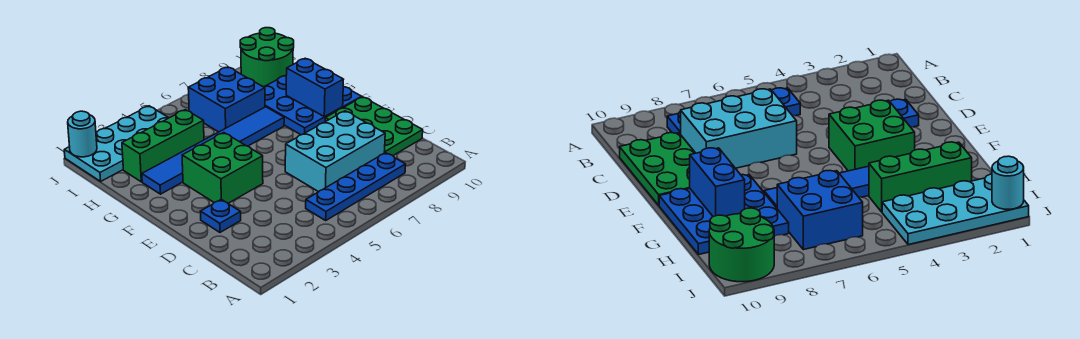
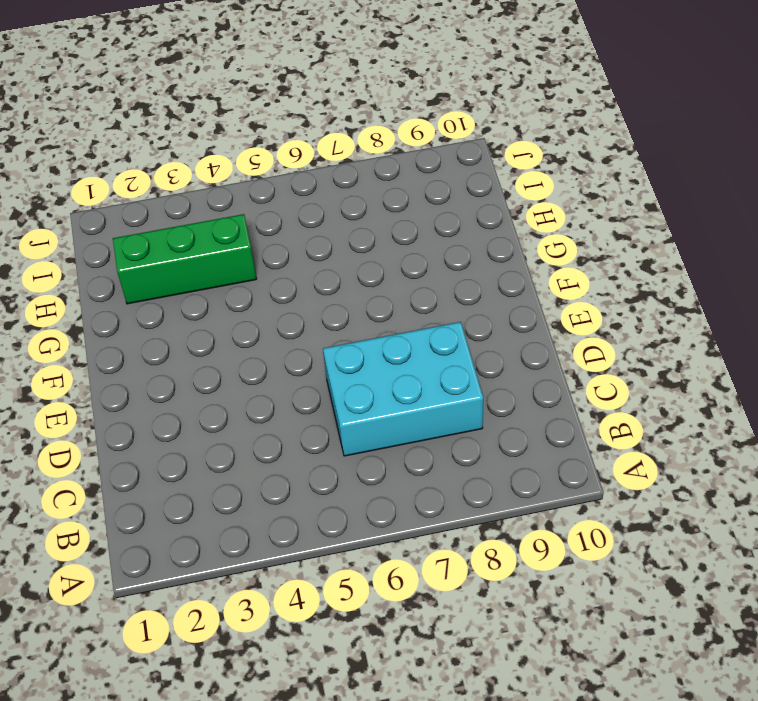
none -> blue 1x4 plate [306,153,406,220]
none -> green 2x3 plate [325,97,423,155]
none -> blue 1x1 plate [201,199,241,232]

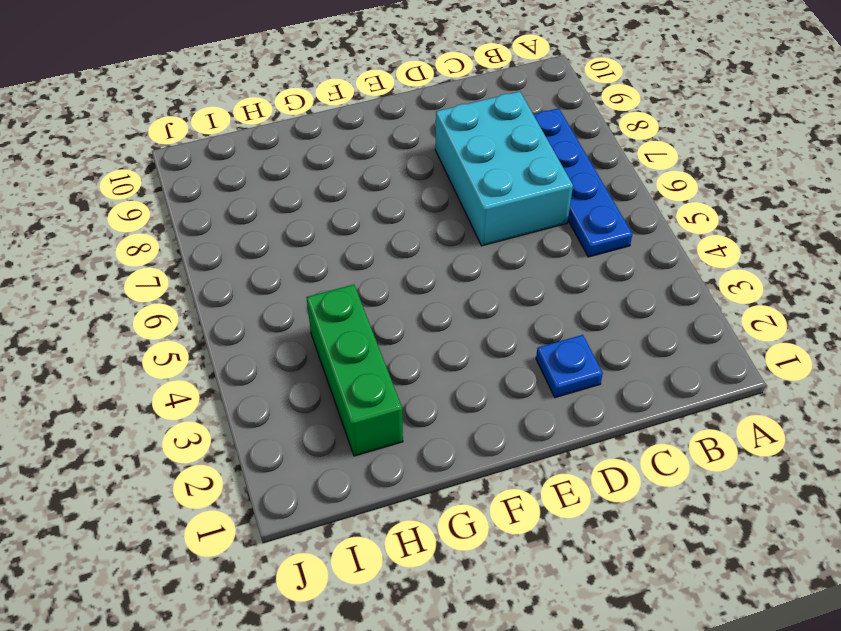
none -> green 2x3 plate [325,97,423,155]
none -> green 2x2 brick [182,133,263,203]
none -> blue 3x3 plate [264,75,362,135]

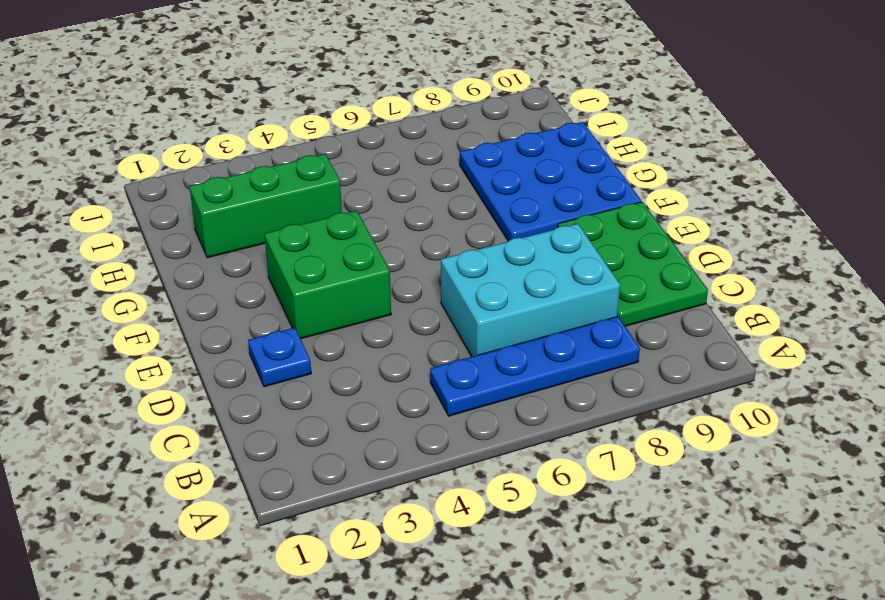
none -> blue 1x6 tile [142,107,284,194]
none -> blue 2x2 brick [188,67,265,132]
none -> cyan 2x4 plate [64,106,169,181]

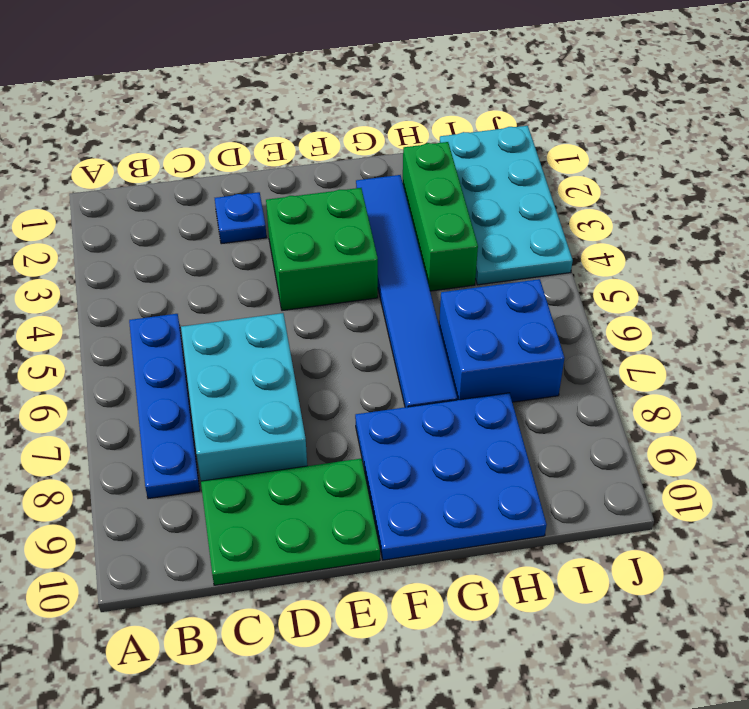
none -> green 2x2 round brick [240,28,294,87]
none -> blue 1x2 brick [286,58,344,117]
none -> cyan 1x1 round brick [68,111,97,157]

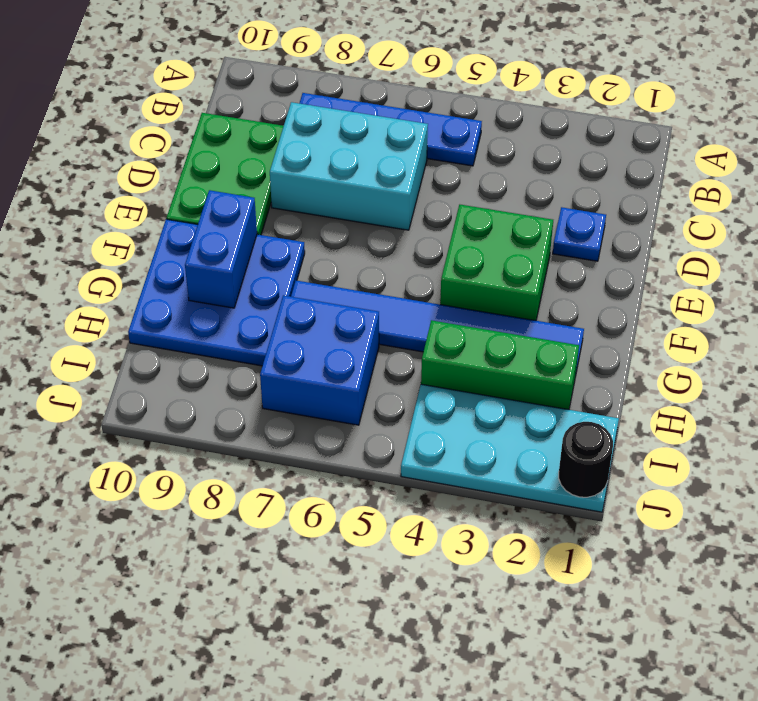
black 1x1 round brick [559,422,613,497] -> cyan 1x1 round brick [68,111,97,157]
none -> green 2x2 round brick [240,28,294,87]

